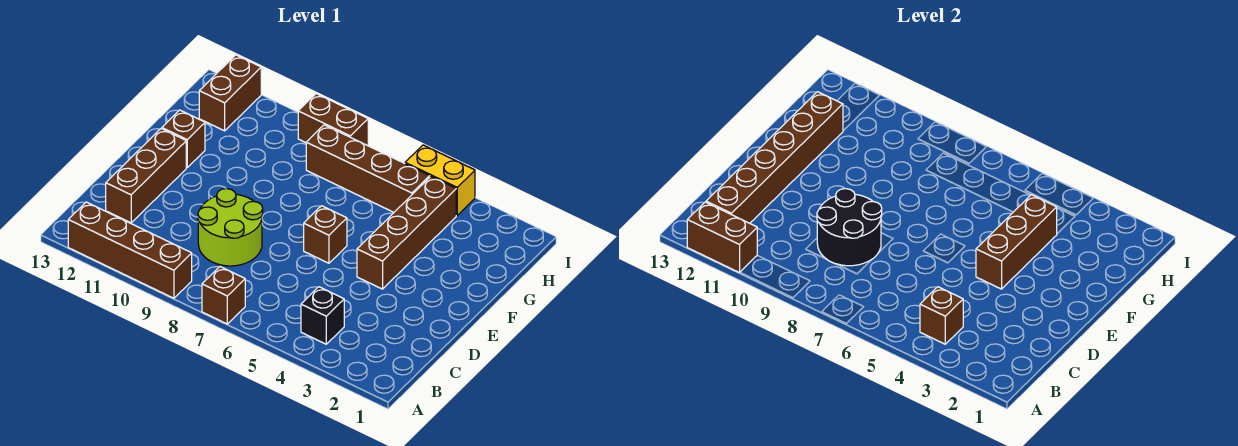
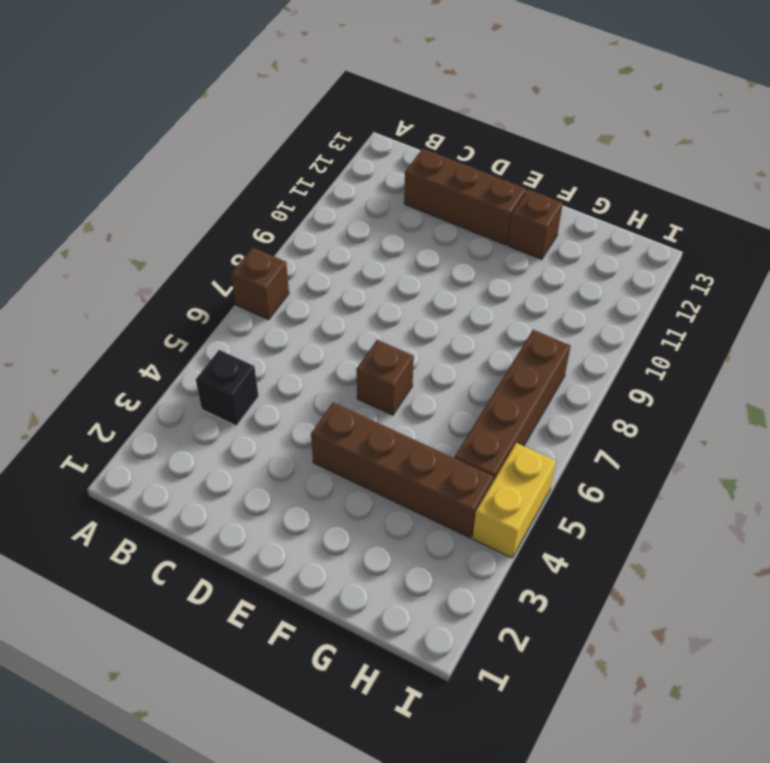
none -> brown 1x4 brick [68,202,192,298]
none -> lime 2x2 round brick [198,189,263,266]
none -> brown 1x2 brick [199,55,261,131]

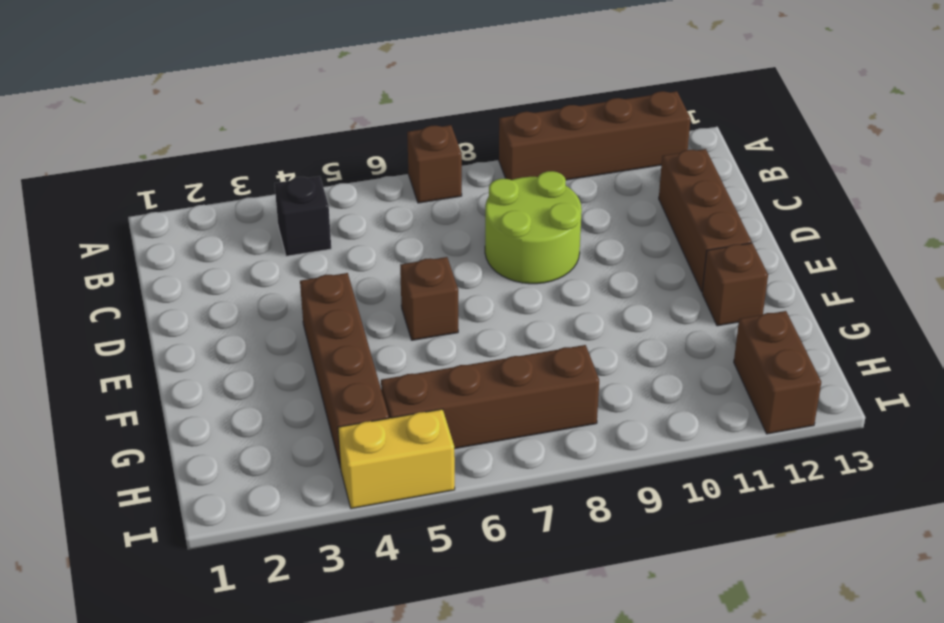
none -> brown 1x2 brick [298,94,368,146]
none -> brown 1x2 brick [687,202,757,273]
none -> brown 1x1 brick [920,287,963,344]

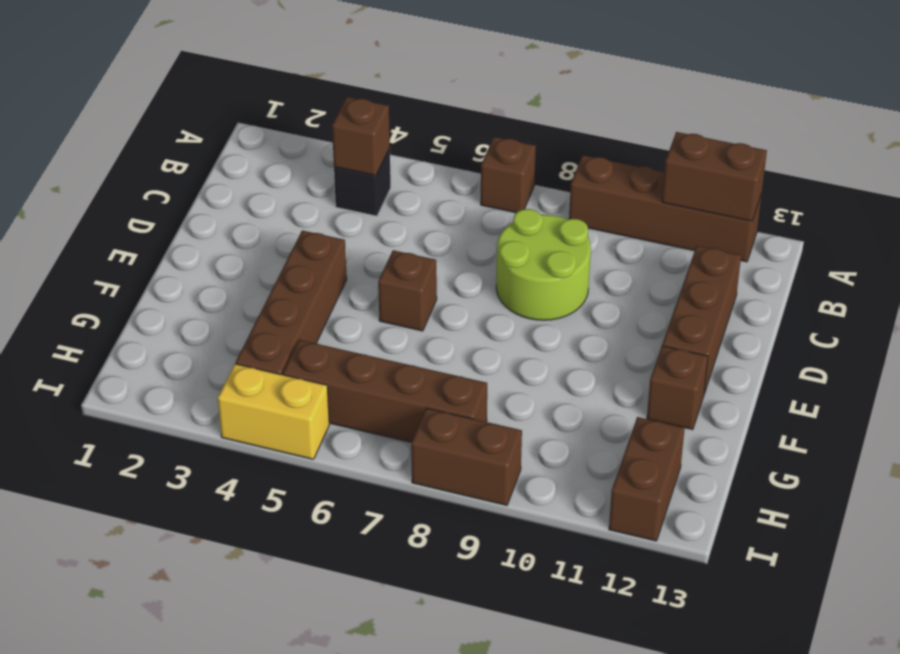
none -> brown 1x6 brick [706,92,843,223]
none -> black 2x2 round brick [817,189,882,266]
none -> brown 1x3 brick [976,195,1057,289]

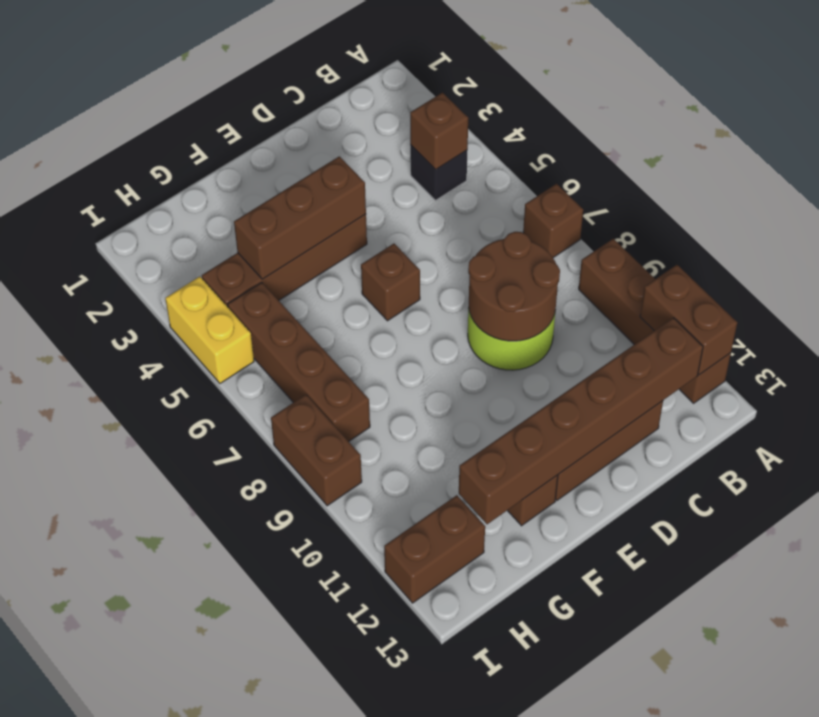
brown 2x2 round brick [468,232,560,341] -> black 2x2 round brick [817,189,882,266]

